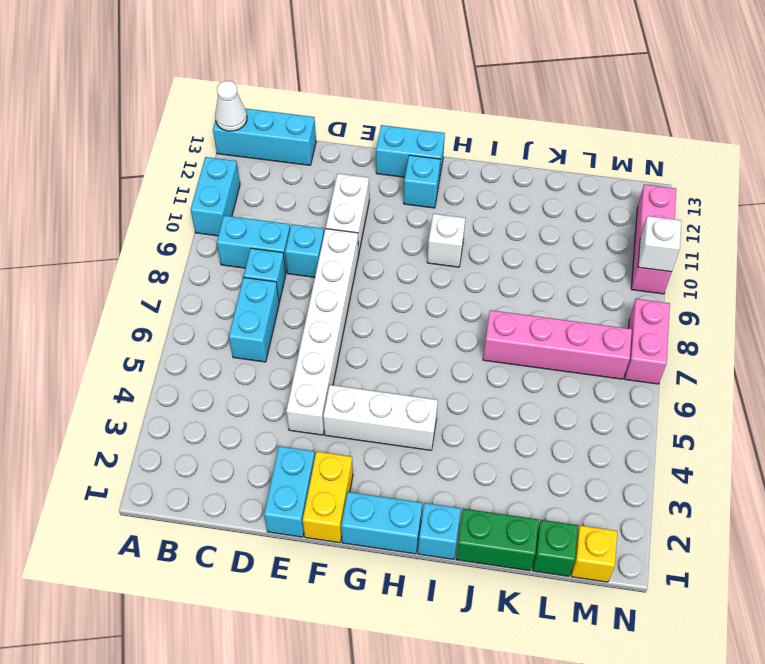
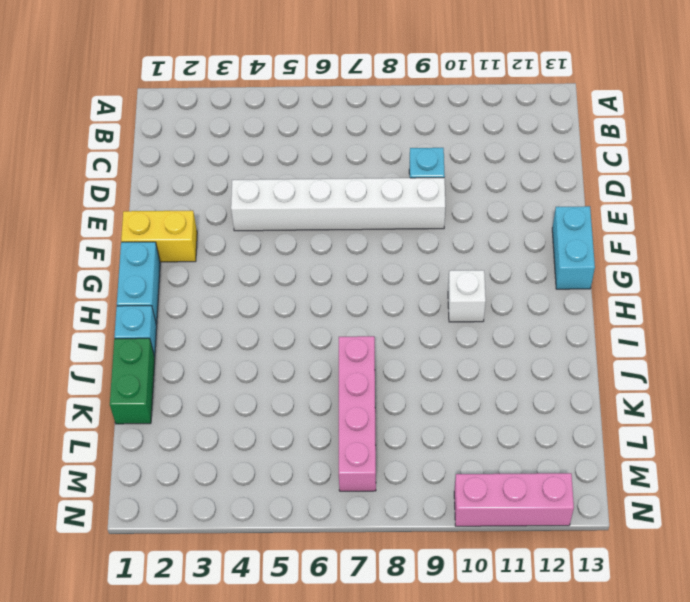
none -> cyan 1x2 brick [191,157,240,236]
none -> cyan 1x3 brick [213,108,316,165]
none -> cyan 1x2 brick [217,216,290,273]

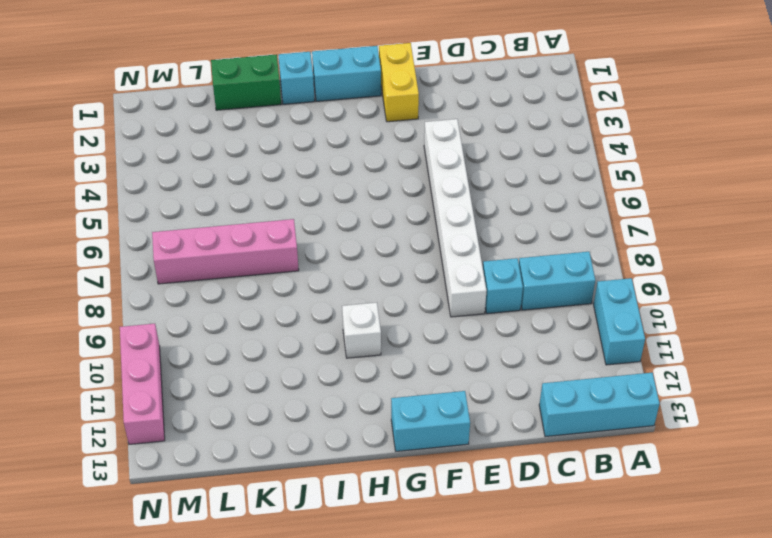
none -> cyan 1x2 brick [229,277,279,362]
none -> cyan 1x1 brick [244,248,286,302]
none -> cyan 1x2 brick [264,446,315,537]

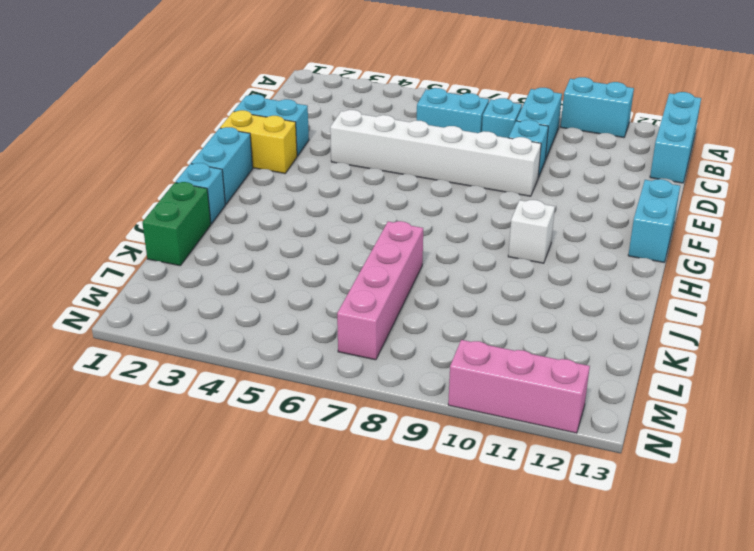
none -> white 1x2 brick [326,174,369,253]
none -> white 1x3 brick [323,385,438,450]
none -> cyan 1x1 brick [404,155,440,208]

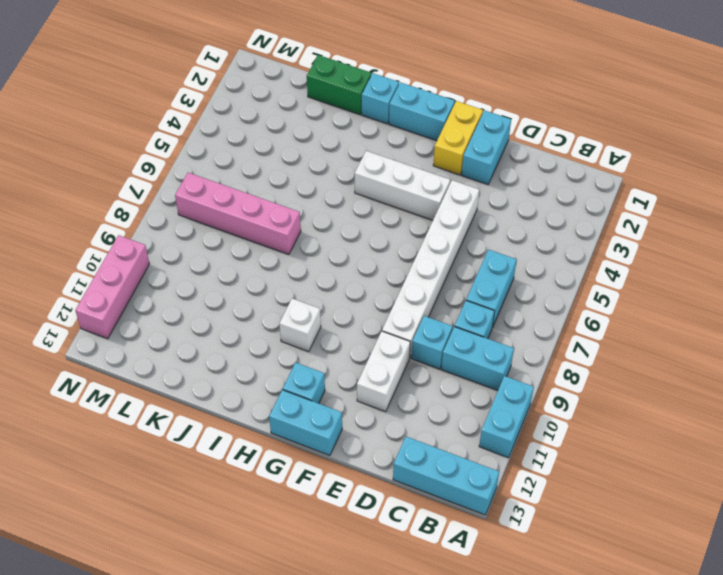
none -> green 1x1 brick [533,520,578,576]
none -> yellow 1x1 brick [571,525,617,582]
none -> pink 1x2 brick [625,299,670,384]

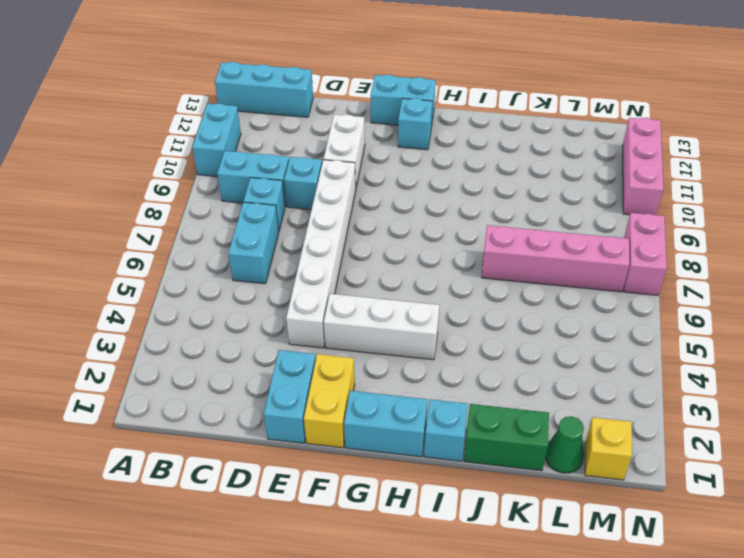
green 1x1 cone [545,416,584,473] -> green 1x1 brick [533,520,578,576]
none -> white 1x1 brick [427,214,465,267]
none -> white 1x1 cone [215,81,247,131]
none -> white 1x1 brick [638,216,681,272]

